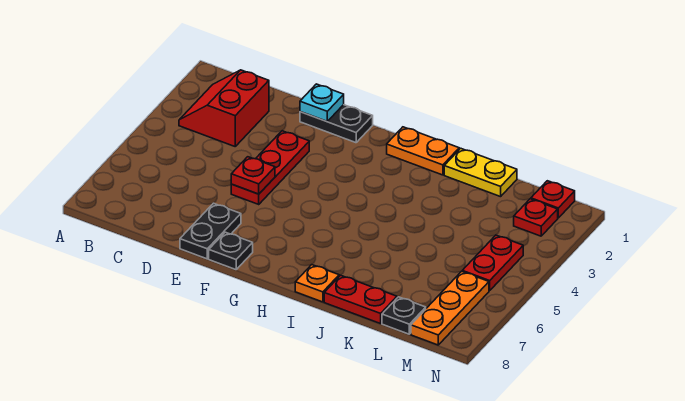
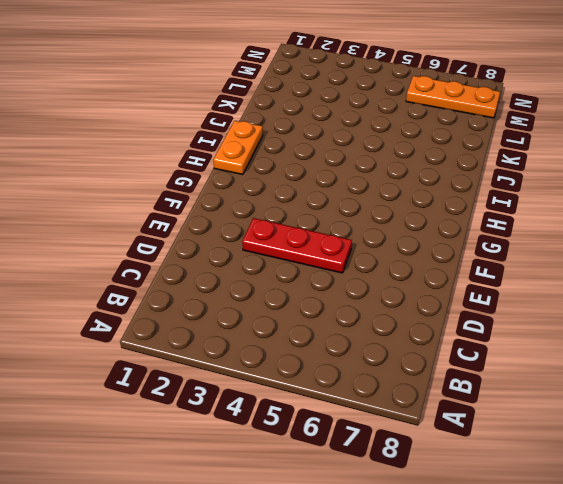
none -> red 2x2 slope [179,70,269,146]
none -> black 1x2 plate [300,105,373,143]
none -> black 1x2 plate [180,203,241,259]

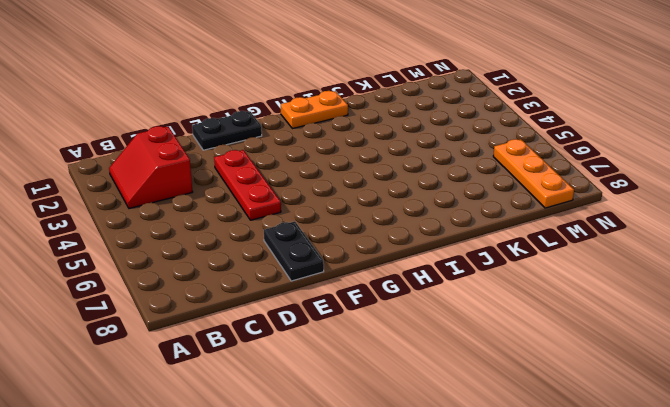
none -> black 1x1 plate [209,232,253,270]
none -> orange 1x1 plate [295,265,339,302]
none -> yellow 1x2 plate [444,148,517,197]

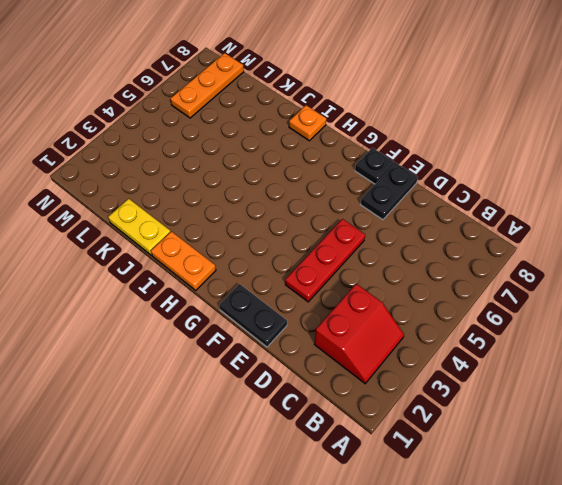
none -> red 1x2 plate [324,275,397,324]
none -> black 1x1 plate [382,297,426,334]
none -> red 1x1 plate [531,181,575,218]

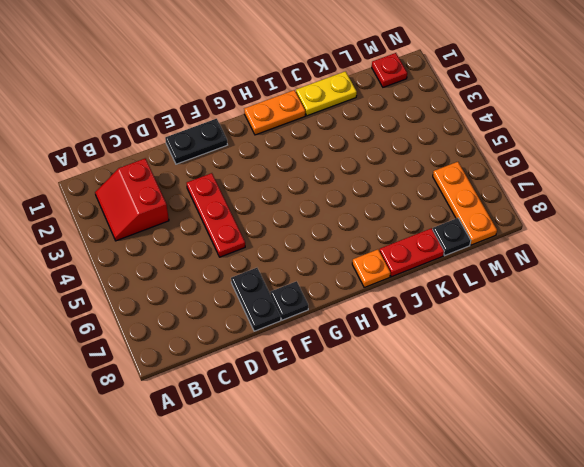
none -> red 1x1 plate [514,199,558,236]
none -> red 1x2 plate [462,235,523,291]
none -> cyan 1x1 plate [300,84,344,121]

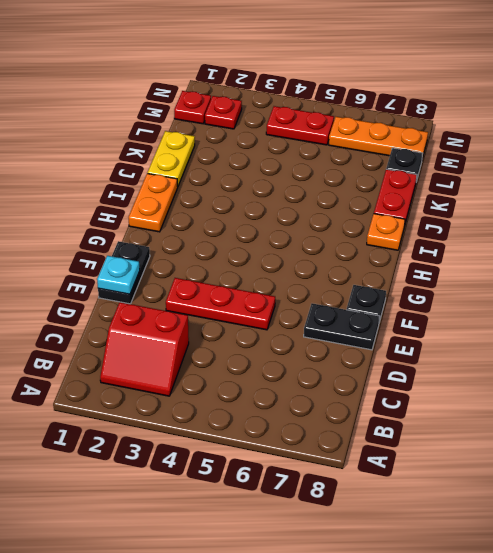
none -> red 1x1 plate [231,157,275,194]

